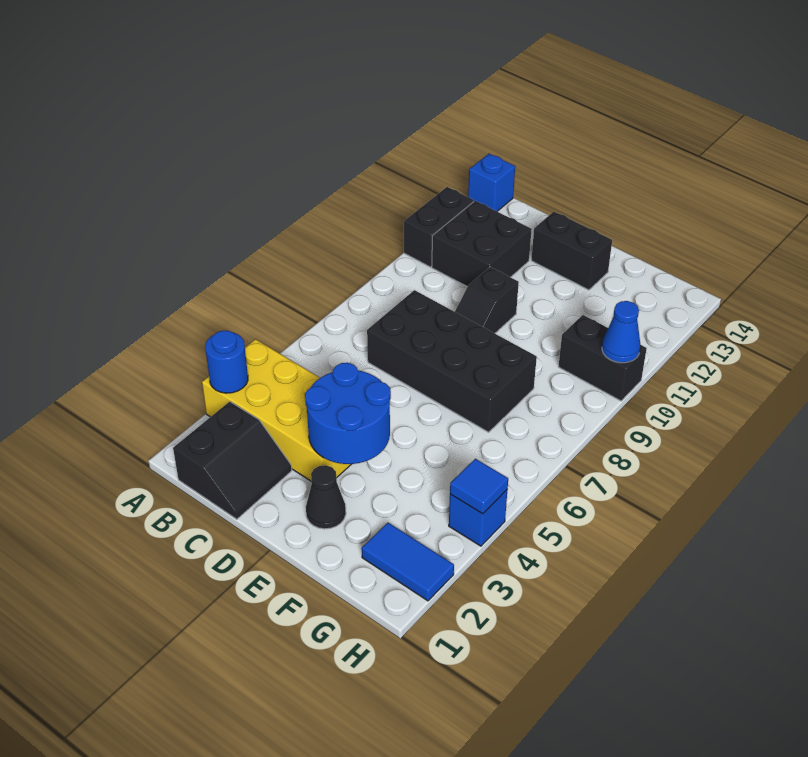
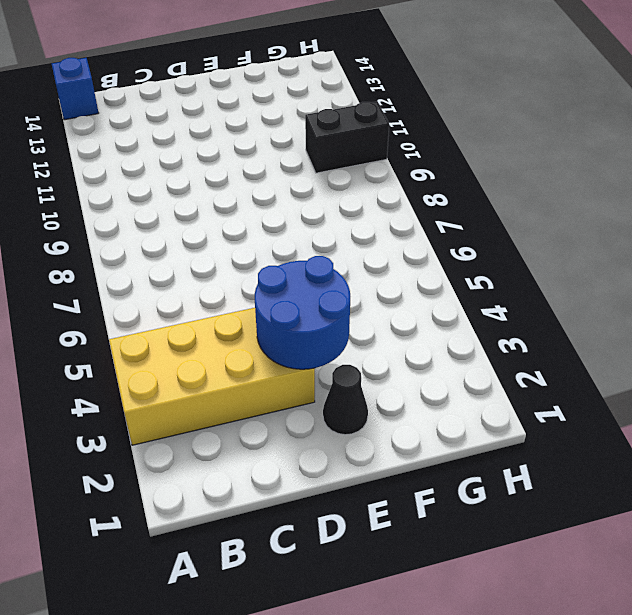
none -> black 1x2 brick [404,187,474,267]
none -> black 2x2 slope [173,402,292,519]
none -> black 2x2 brick [432,201,532,287]

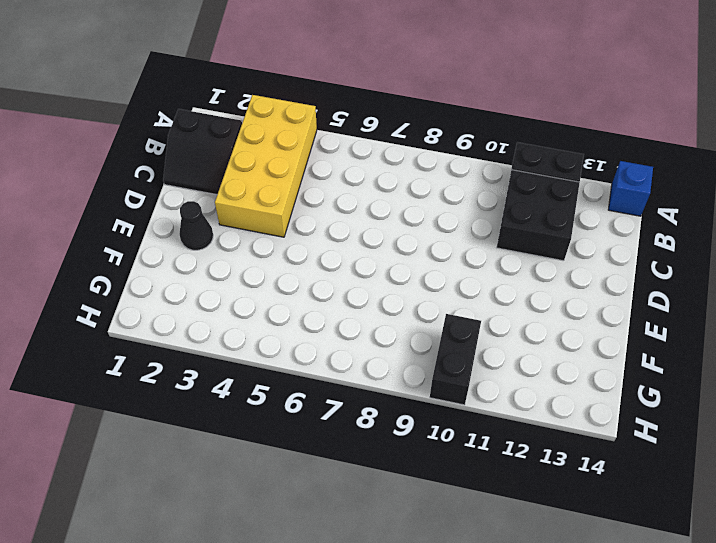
none -> black 2x4 brick [367,290,537,432]
none -> black 1x2 slope [455,267,519,333]
none -> black 1x2 brick [531,212,612,290]

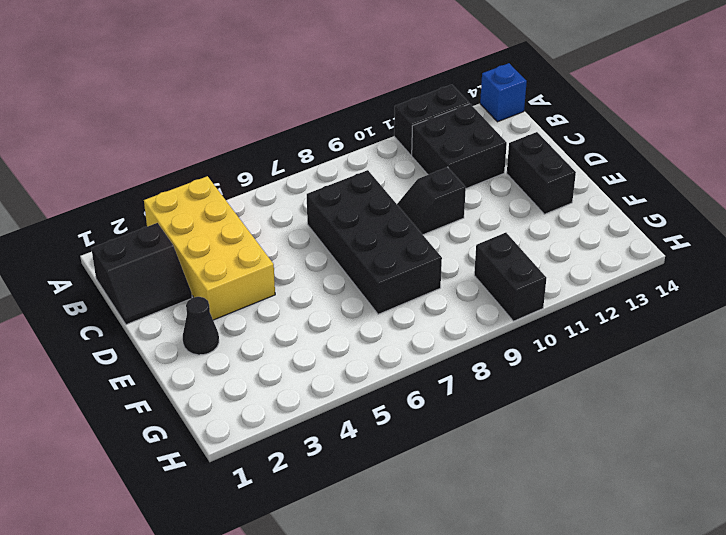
none -> blue 1x2 tile [362,523,454,601]
none -> blue 1x1 brick [449,490,507,546]
none -> blue 1x1 round brick [205,331,248,393]

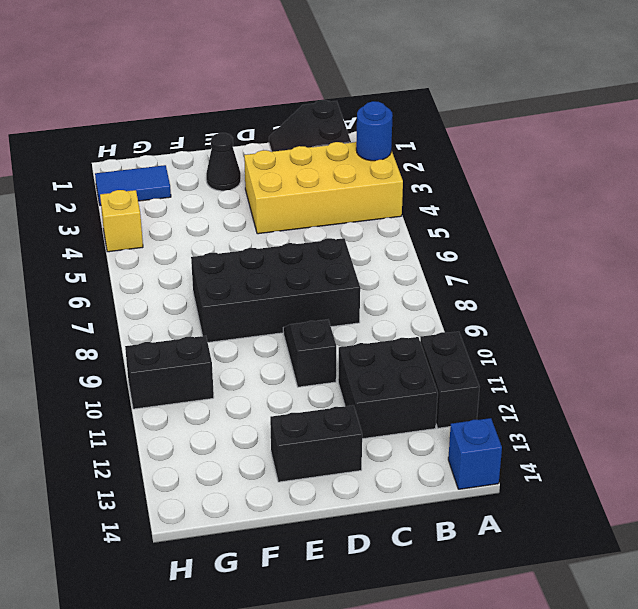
yellow 1x1 brick [100,190,143,252] -> blue 1x1 brick [449,490,507,546]
none -> blue 2x2 round brick [305,363,391,464]
none -> blue 1x1 tile [450,459,508,514]
none -> blue 1x1 cone [602,301,640,363]

